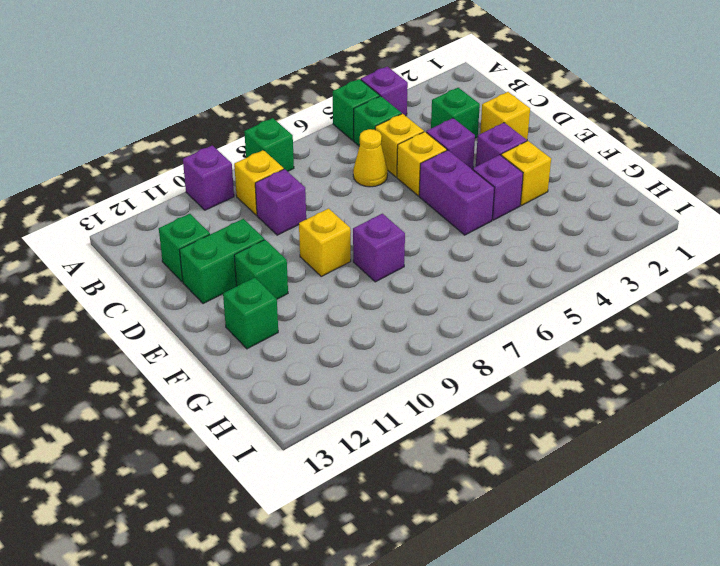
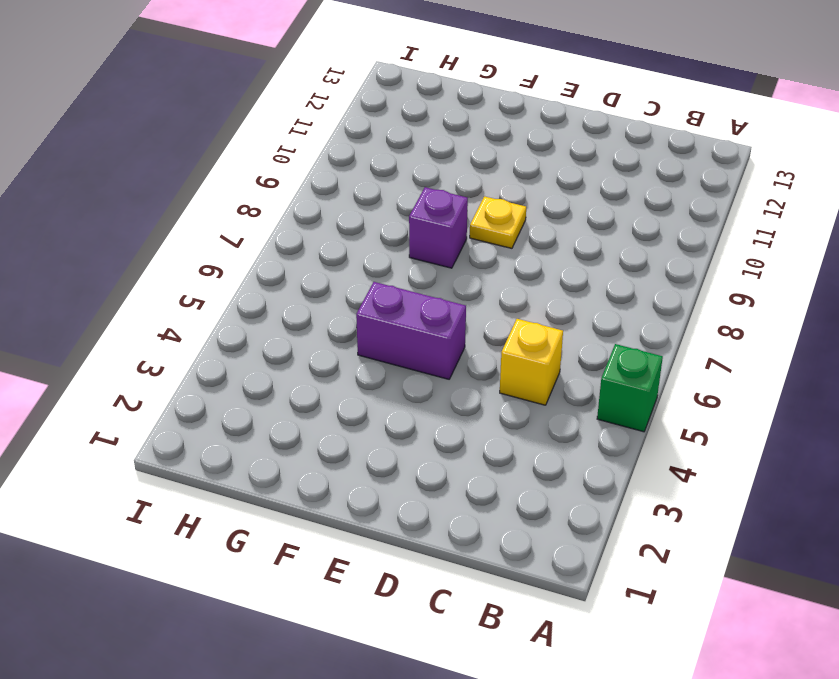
yellow 1x1 plate [470,196,526,248] -> yellow 1x1 brick [299,209,351,276]
none -> purple 1x1 brick [361,67,408,116]
none -> green 1x1 brick [244,118,294,171]
none -> purple 1x1 brick [183,145,234,210]

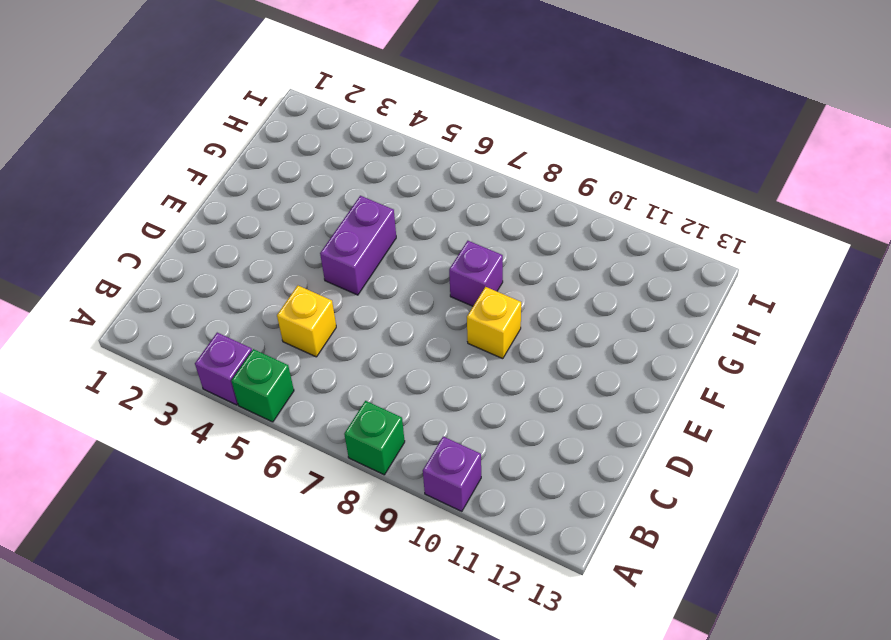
none -> green 1x1 brick [354,96,401,146]
none -> yellow 1x1 brick [234,150,284,215]
none -> green 1x1 brick [431,88,480,138]

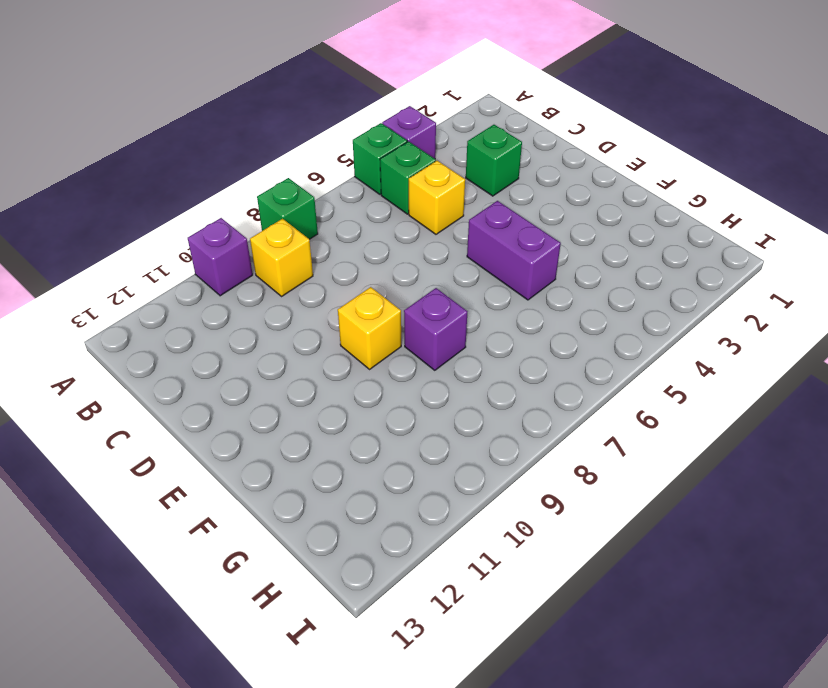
none -> yellow 1x1 cone [353,129,388,187]
none -> purple 1x1 brick [255,169,306,235]
none -> green 1x1 brick [159,214,210,282]

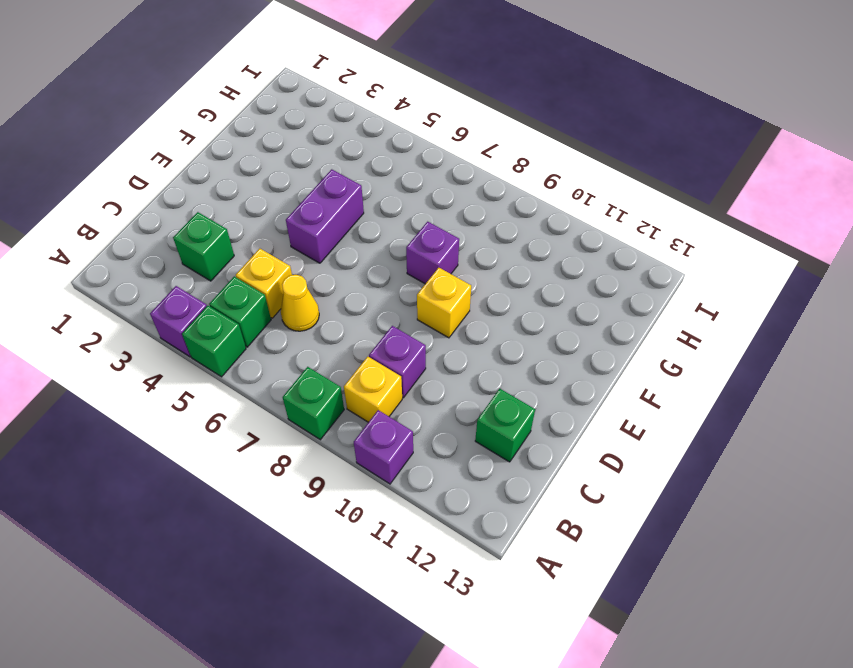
none -> yellow 1x1 brick [480,92,530,140]
none -> purple 1x1 brick [426,118,475,169]
none -> yellow 1x1 brick [397,132,447,196]

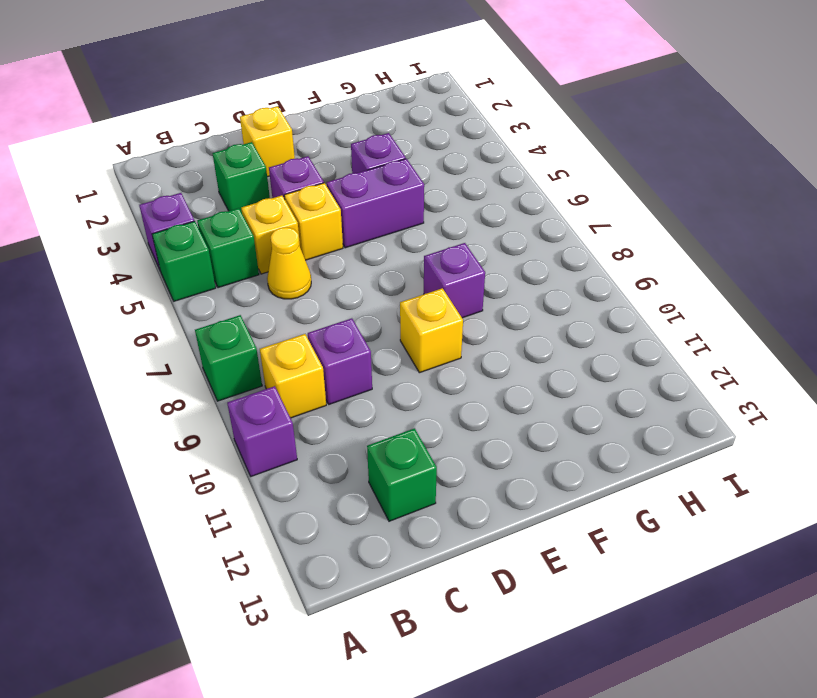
none -> green 1x2 brick [180,219,264,304]
none -> purple 1x1 brick [476,123,527,166]
none -> green 1x1 brick [234,240,288,299]

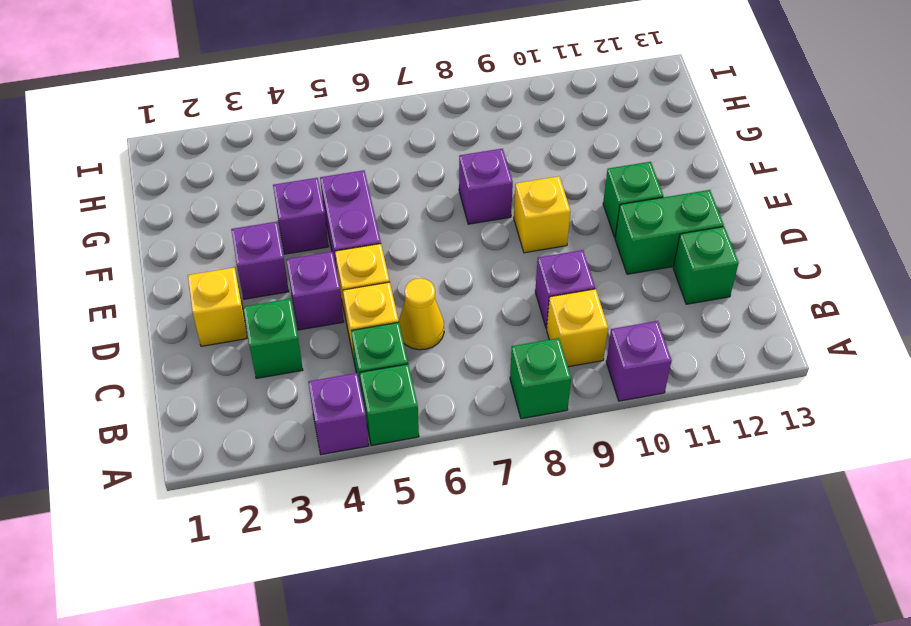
none -> yellow 1x1 brick [501,141,551,205]
none -> green 1x1 brick [223,278,278,349]

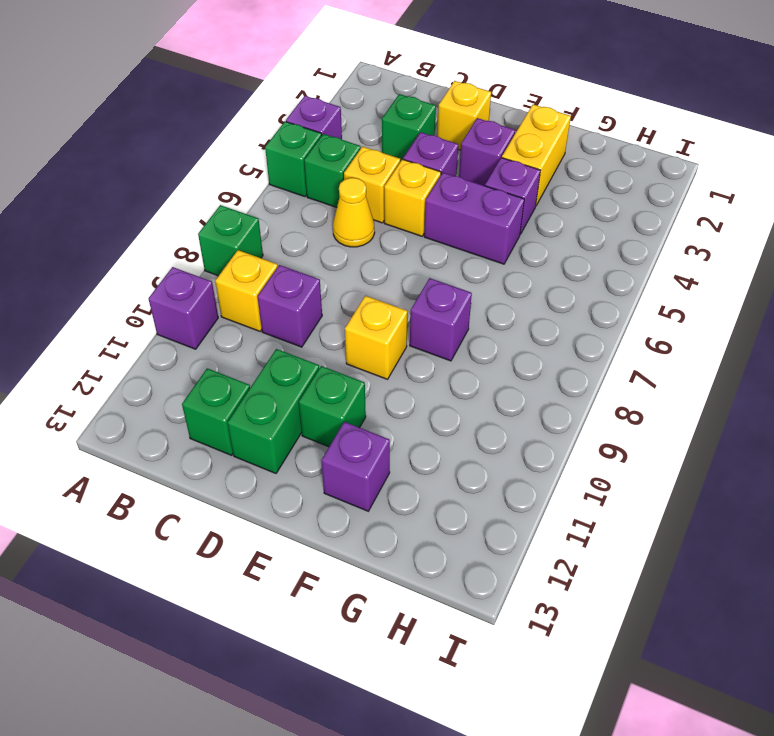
yellow 1x2 brick [502,104,571,205] -> yellow 1x1 brick [501,141,551,205]
purple 1x1 brick [321,422,390,511] -> green 1x1 brick [223,278,278,349]

